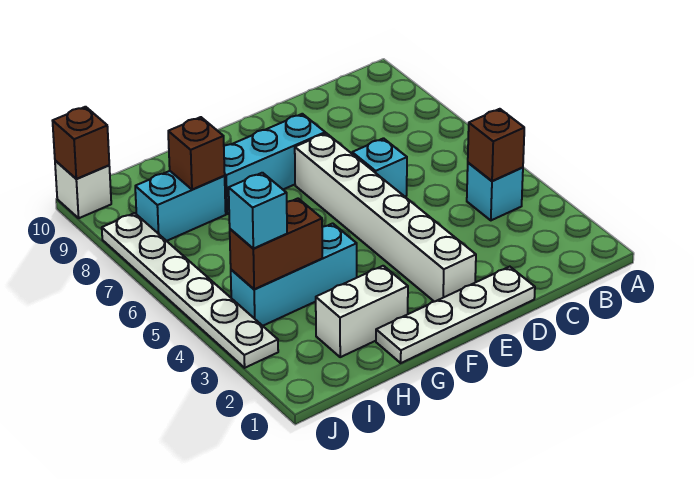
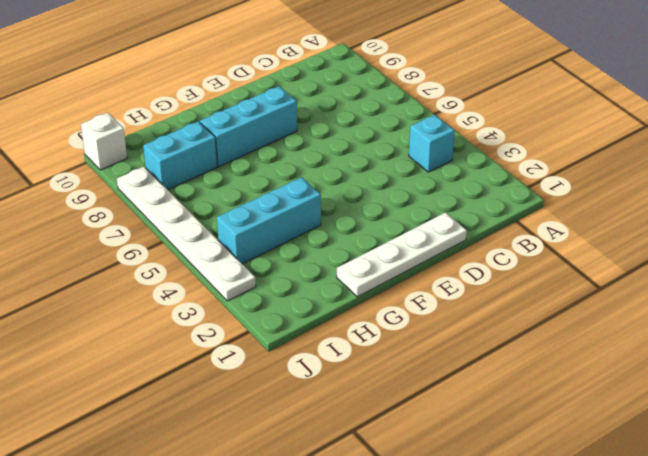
none -> cyan 1x1 brick [352,138,407,196]
none -> white 1x6 brick [295,133,476,302]
none -> white 1x2 brick [316,266,408,357]

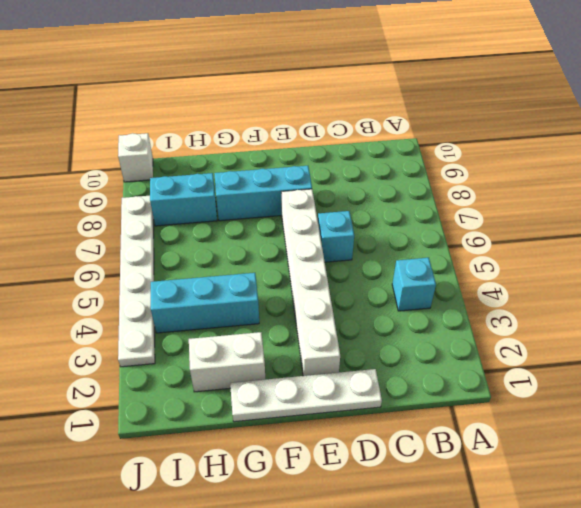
none -> brown 1x1 brick [468,109,524,181]
none -> brown 1x2 brick [230,199,322,289]
none -> brown 1x1 brick [168,117,225,190]

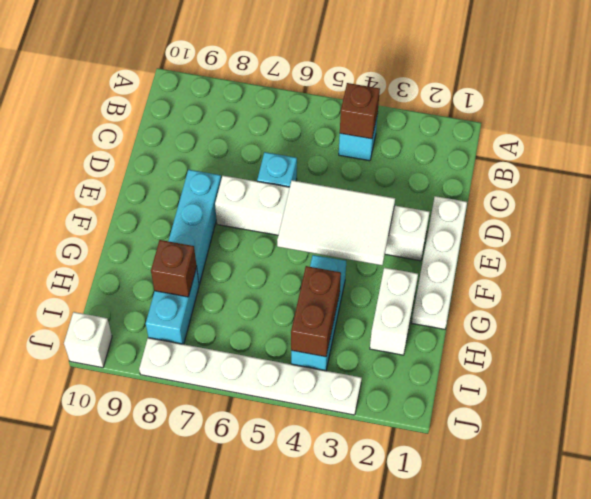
white 2x3 tile [277,180,395,265] -> none
none -> brown 1x1 brick [53,107,109,179]
none -> cyan 1x1 brick [229,173,287,249]

